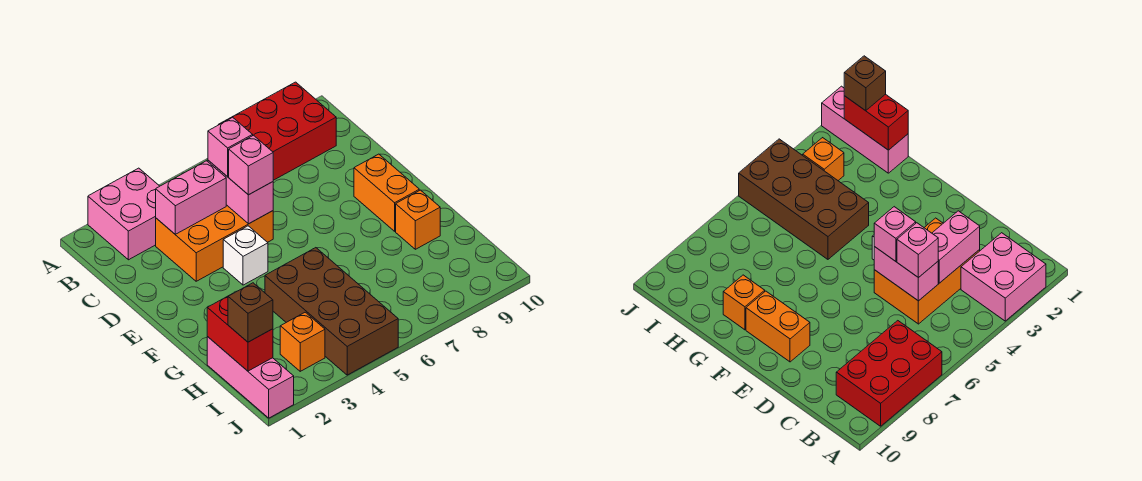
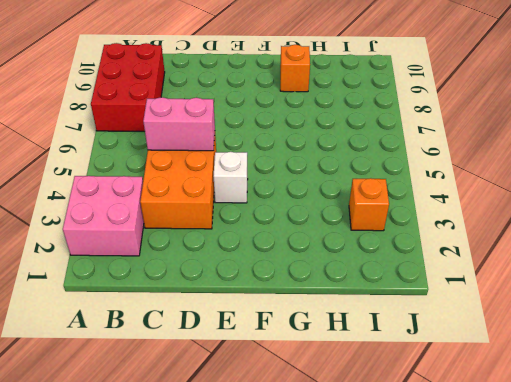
none -> orange 1x2 brick [354,154,419,231]
none -> brown 2x4 brick [265,248,398,375]
none -> pink 1x3 brick [207,337,294,418]

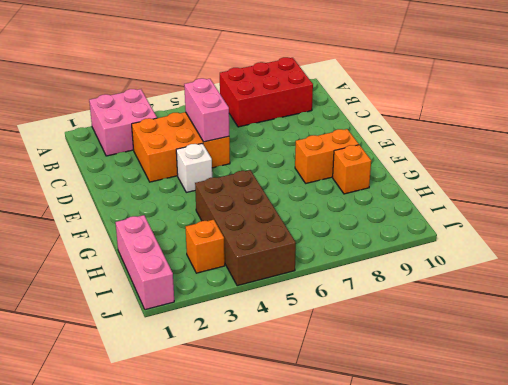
orange 1x2 brick [295,129,359,183] -> orange 1x2 brick turned to [354,154,419,231]
none -> pink 1x2 brick [156,161,226,234]
none -> red 1x2 brick [207,294,273,371]
none -> pink 1x1 brick [208,117,253,177]

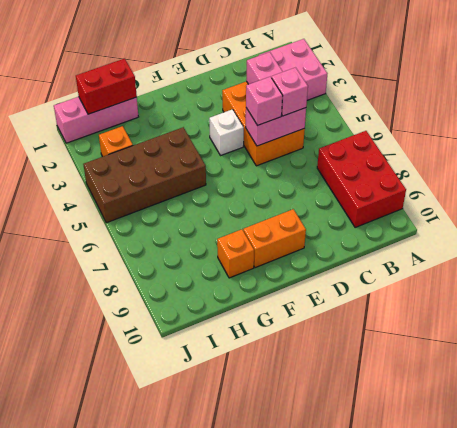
none -> brown 1x1 brick [228,283,273,342]

